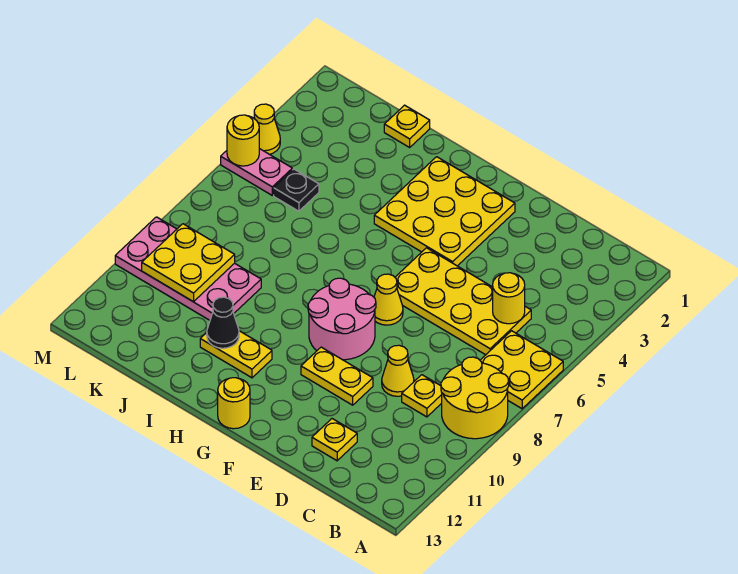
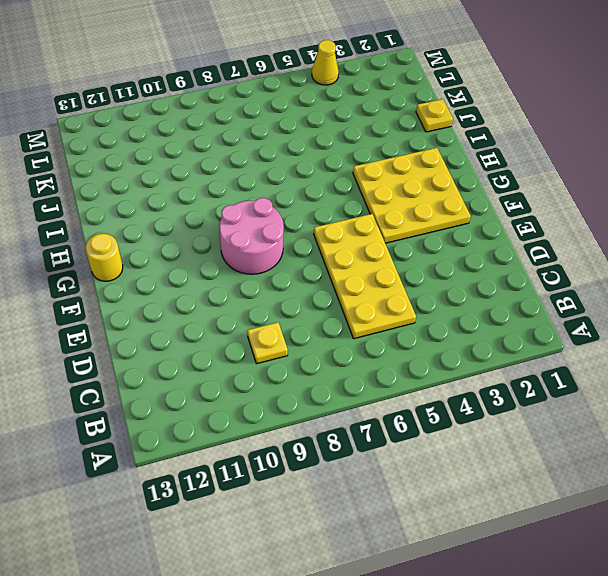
none -> yellow 2x2 plate [480,331,563,409]
none -> yellow 2x2 round brick [441,357,509,439]
none -> yellow 1x1 cone [382,345,414,396]

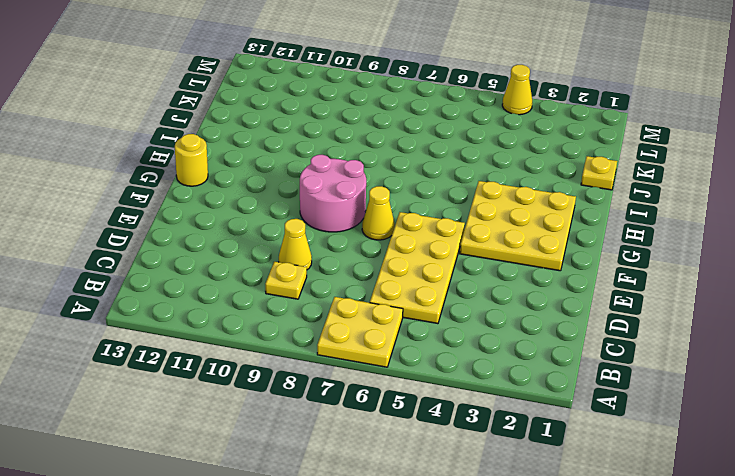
none -> yellow 2x2 round brick [441,357,509,439]
none -> yellow 1x1 plate [312,419,357,461]
none -> yellow 1x2 plate [301,347,373,405]

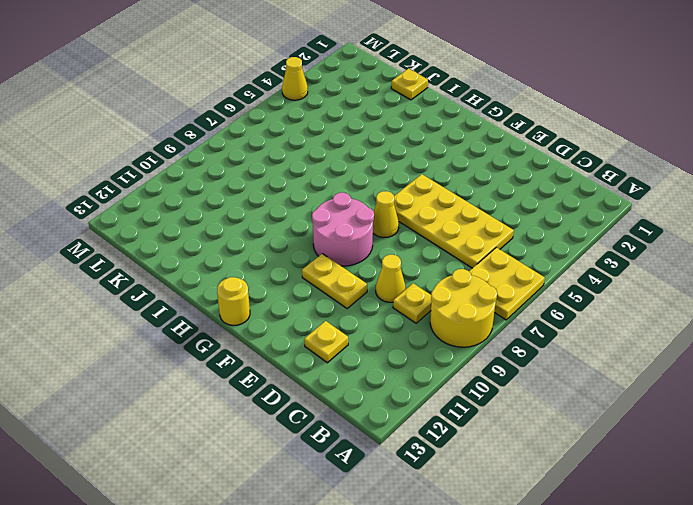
none -> yellow 3x3 plate [374,157,515,266]
none -> yellow 1x2 plate [200,331,272,378]
none -> pink 2x4 plate [115,217,261,320]

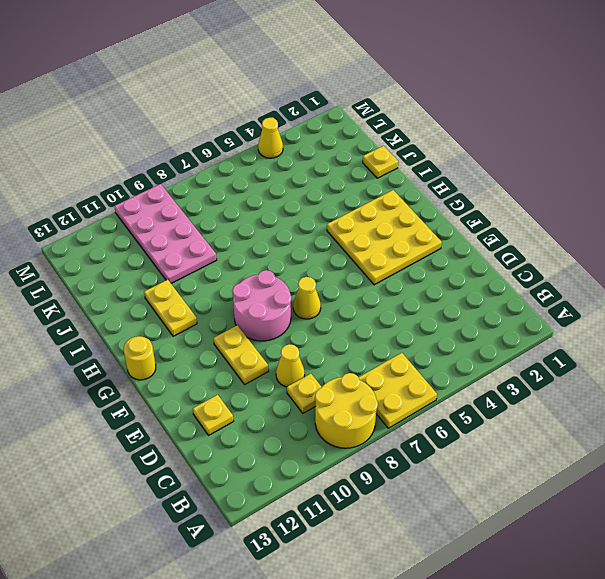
none -> yellow 2x4 plate [395,248,531,355]
none -> black 1x1 plate [274,169,319,211]
none -> pink 1x2 plate [221,149,292,195]

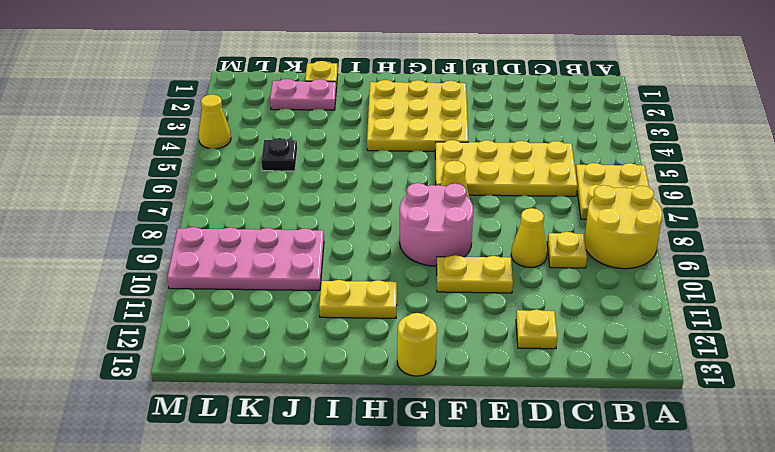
pink 1x2 plate [270,79,336,110] -> pink 1x2 plate moved to [221,149,292,195]
none -> yellow 1x1 round brick [493,273,525,324]
none -> black 1x1 cone [207,297,239,348]
none -> yellow 2x2 plate [142,224,235,302]

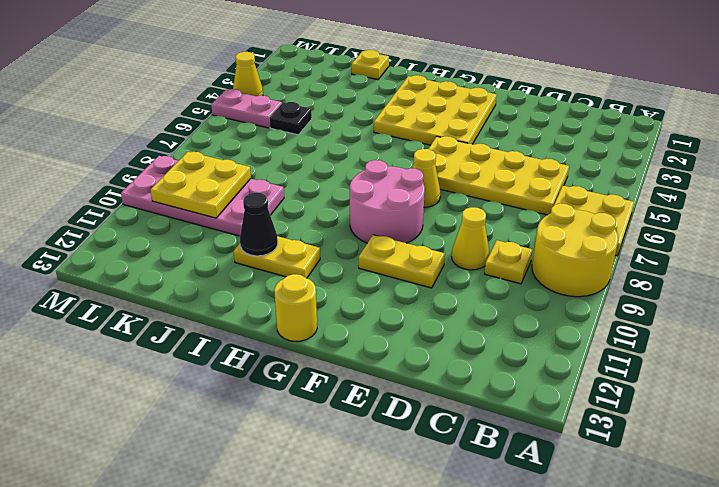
none -> yellow 1x1 plate [312,419,357,461]
none -> yellow 1x1 round brick [493,273,525,324]
none -> yellow 1x1 round brick [227,115,259,166]

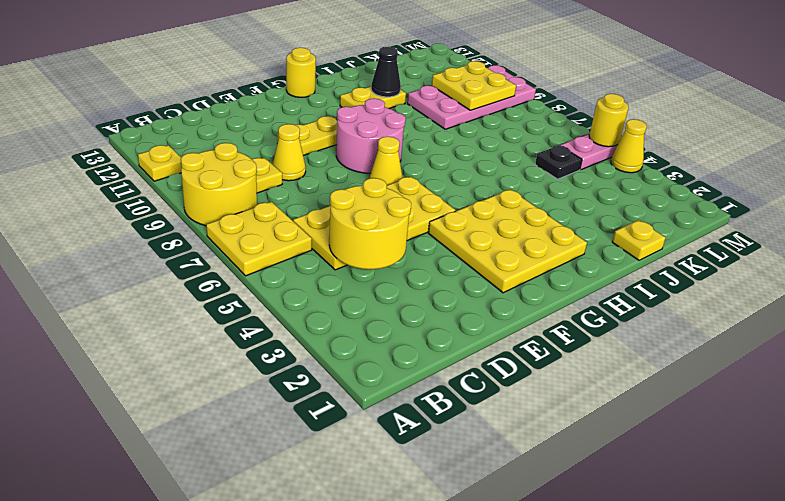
yellow 1x1 plate [138,145,182,181] -> yellow 1x1 plate moved to [312,419,357,461]
yellow 2x2 round brick [329,178,411,269] -> yellow 1x1 round brick [493,273,525,324]

